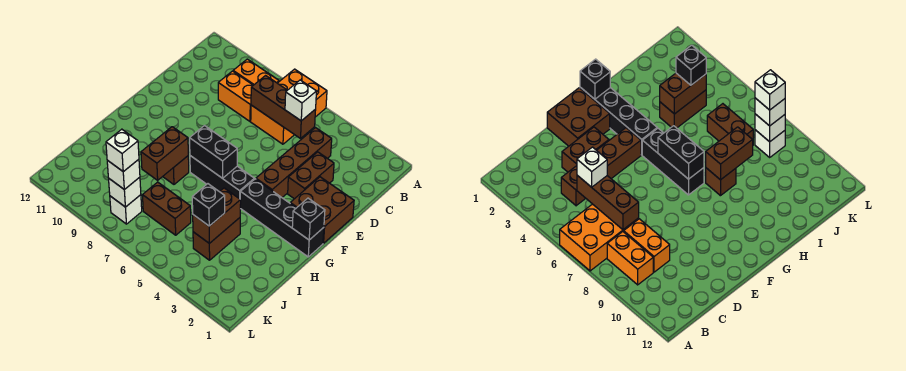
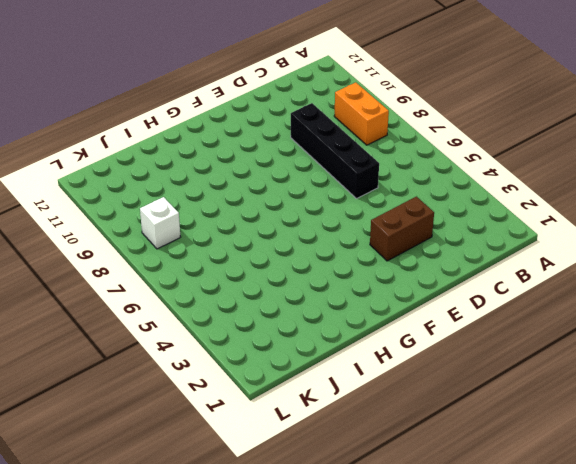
black 1x4 brick [291,103,379,198] -> black 1x4 brick moved to [240,179,324,257]
none -> orange 2x3 brick [251,69,327,144]
none -> brown 1x4 brick [256,128,332,197]
none -> orange 1x2 brick [218,71,253,121]

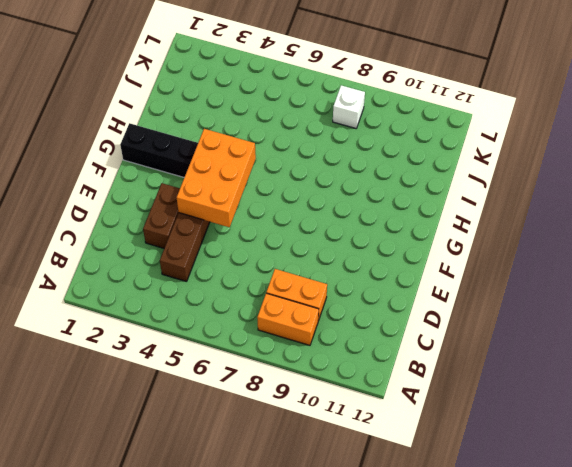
orange 2x3 brick [177,129,256,227] -> orange 2x3 brick moved to [251,69,327,144]
none -> brown 2x2 brick [290,177,354,243]
none -> black 1x3 brick [190,156,254,199]
none -> brown 1x1 brick [163,156,189,184]

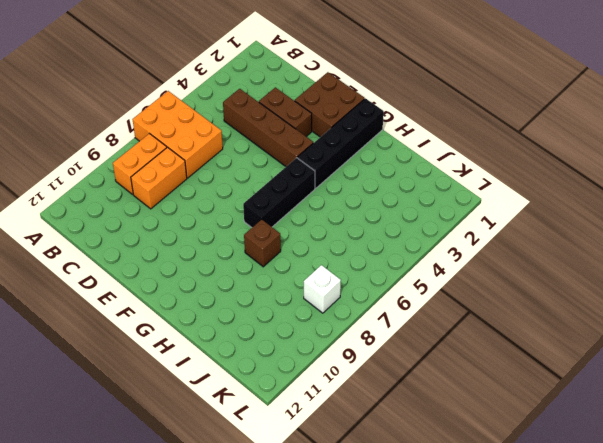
none -> brown 1x2 brick [193,218,240,260]
none -> brown 1x2 brick [142,182,191,235]
none -> brown 1x3 brick [251,76,316,138]

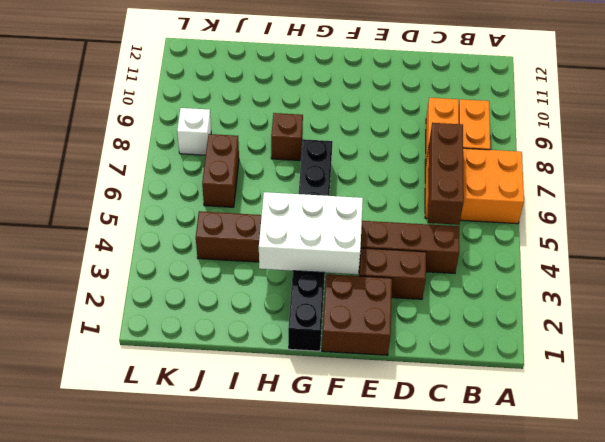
white 2x3 brick [259,192,363,274] -> none
none -> black 1x1 brick [292,198,325,240]
none -> black 1x2 brick [190,126,237,178]
none -> brown 1x2 brick [141,127,188,180]

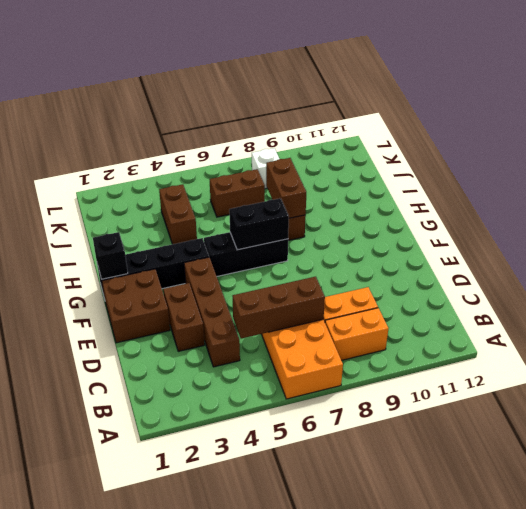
none -> brown 1x2 brick [193,188,241,243]
none -> white 1x1 brick [109,177,141,207]
none -> white 1x1 brick [285,80,316,121]

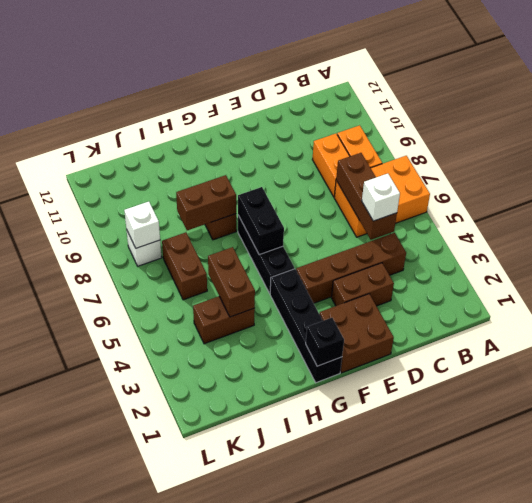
brown 1x2 brick [208,247,255,317] -> brown 1x2 brick turned to [193,188,241,243]
none -> black 1x1 brick [192,184,225,226]
none -> white 1x1 brick [107,159,140,190]
none -> white 1x1 brick [106,129,139,172]

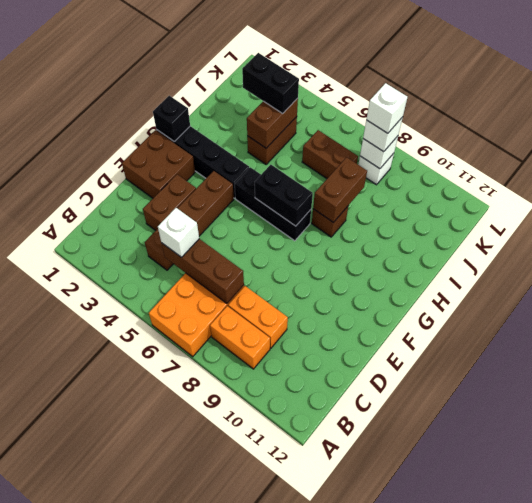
black 1x2 brick [242,53,299,114] -> black 1x1 brick [192,184,225,226]

